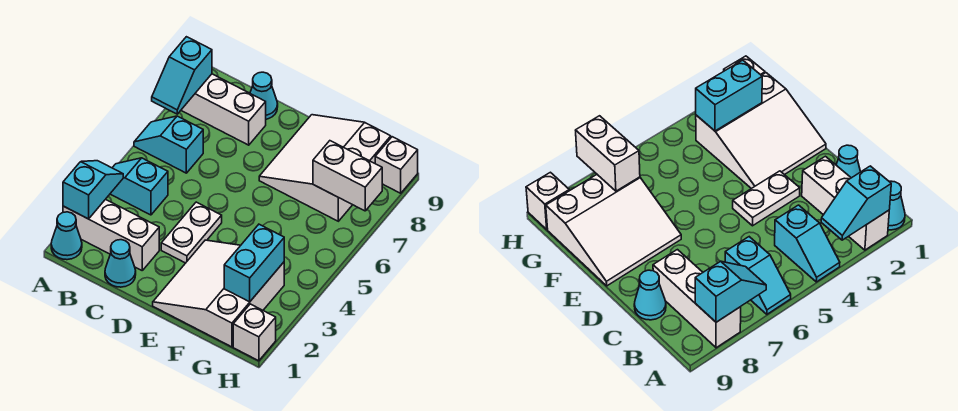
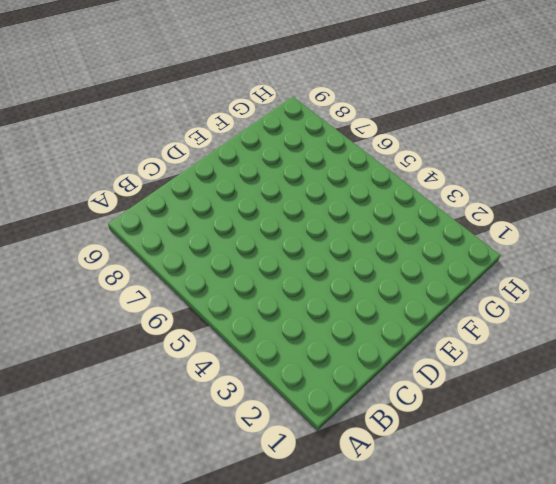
none -> cyan 1x1 cone [51,212,82,260]
none -> white 1x3 brick [63,199,159,270]
none -> cyan 1x2 slope [110,158,168,215]

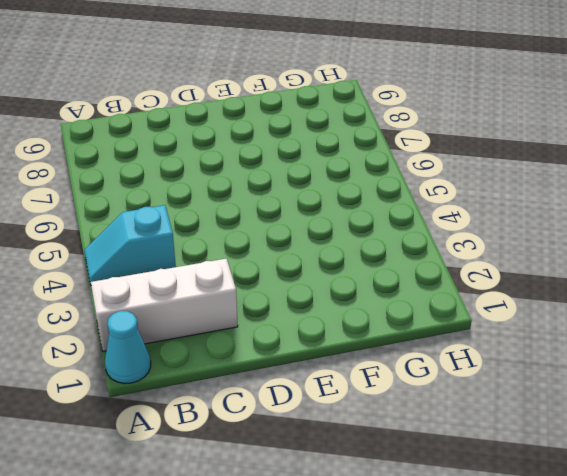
none -> cyan 1x2 slope [134,116,203,173]
none -> white 1x3 brick [181,74,266,145]
none -> cyan 1x1 cone [105,240,136,287]

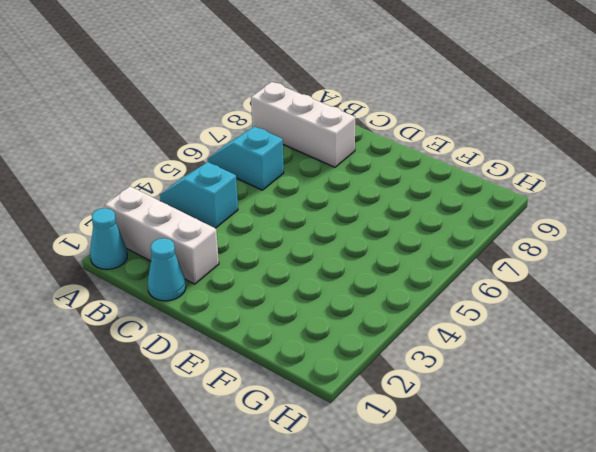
none -> cyan 1x1 cone [250,72,278,119]
none -> white 1x2 plate [161,202,222,263]
none -> white 3x3 slope [153,240,284,347]

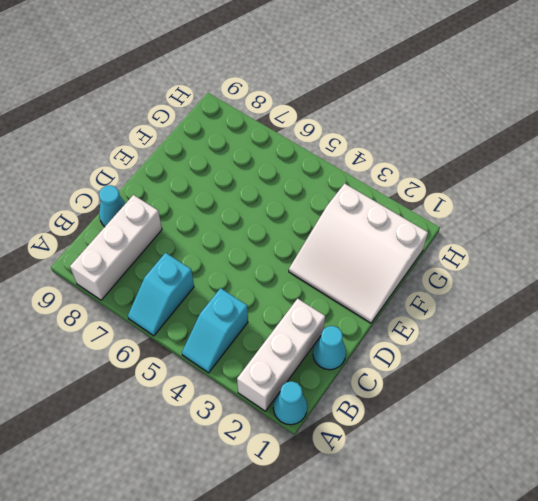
none -> white 1x2 plate [161,202,222,263]
none -> white 3x3 slope [259,115,391,221]
none -> white 1x1 brick [233,304,276,361]

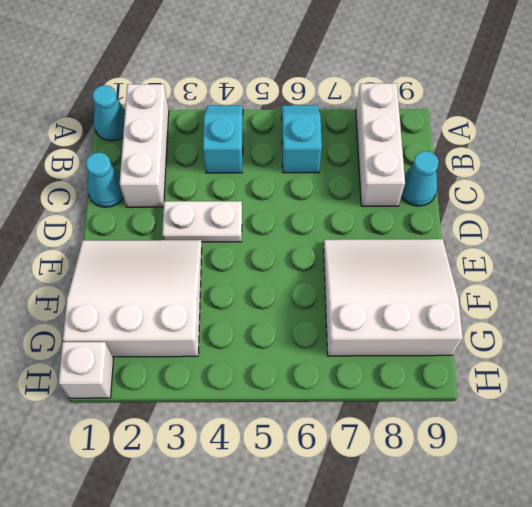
none -> white 1x1 brick [375,137,418,193]
none -> cyan 1x2 slope [63,161,123,219]
none -> cyan 1x2 slope [152,37,212,114]

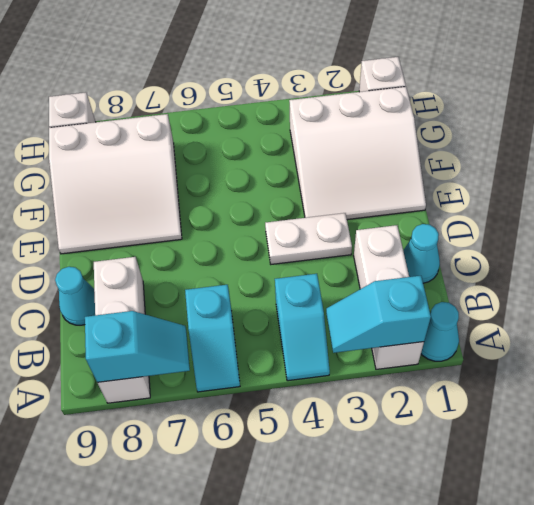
none -> cyan 1x2 brick [224,224,284,302]
none -> white 1x2 brick [313,141,382,211]

